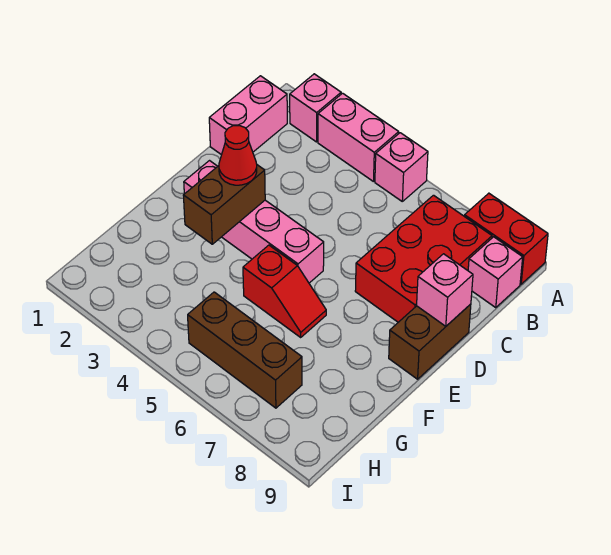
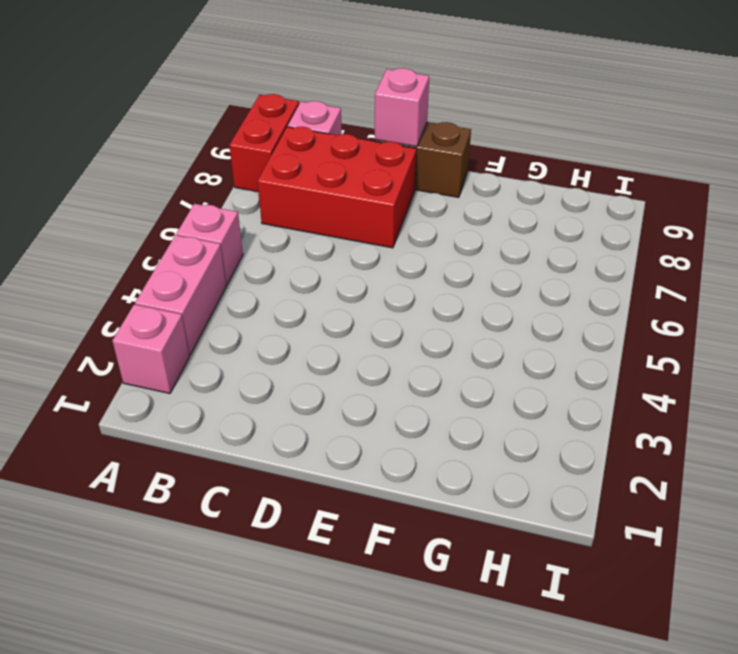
none -> pink 1x2 brick [209,76,287,155]
none -> pink 1x4 brick [184,161,324,283]
none -> red 1x2 slope [243,245,326,337]

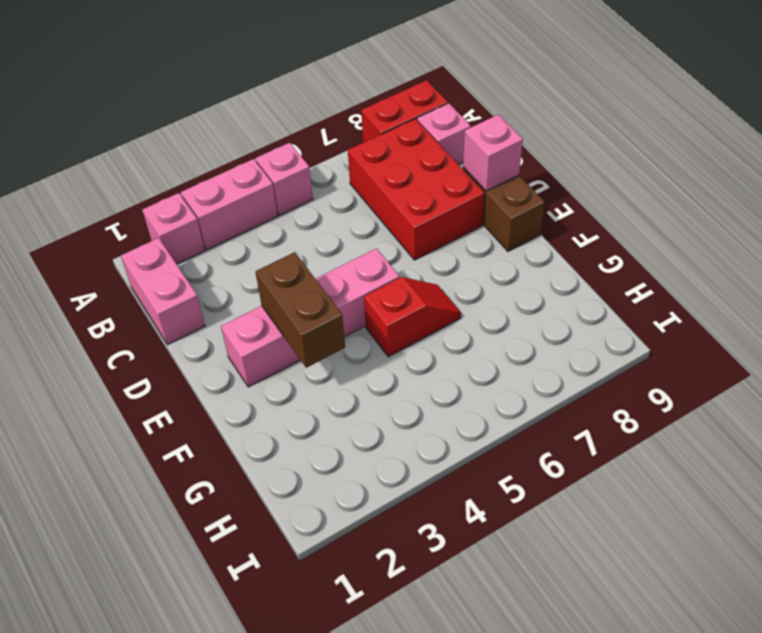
none -> brown 1x3 brick [188,292,302,408]
none -> red 1x1 cone [219,126,257,185]

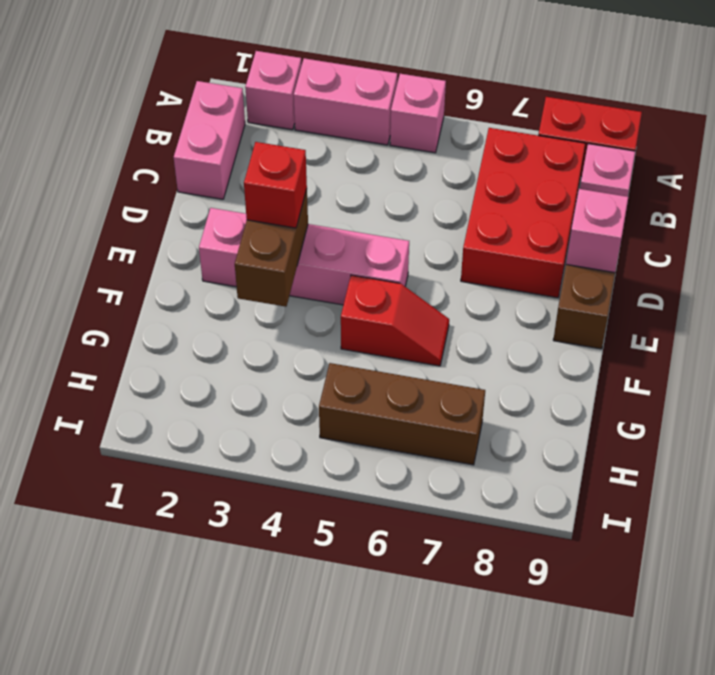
red 1x1 brick [244,142,307,228] -> red 1x1 cone [219,126,257,185]

